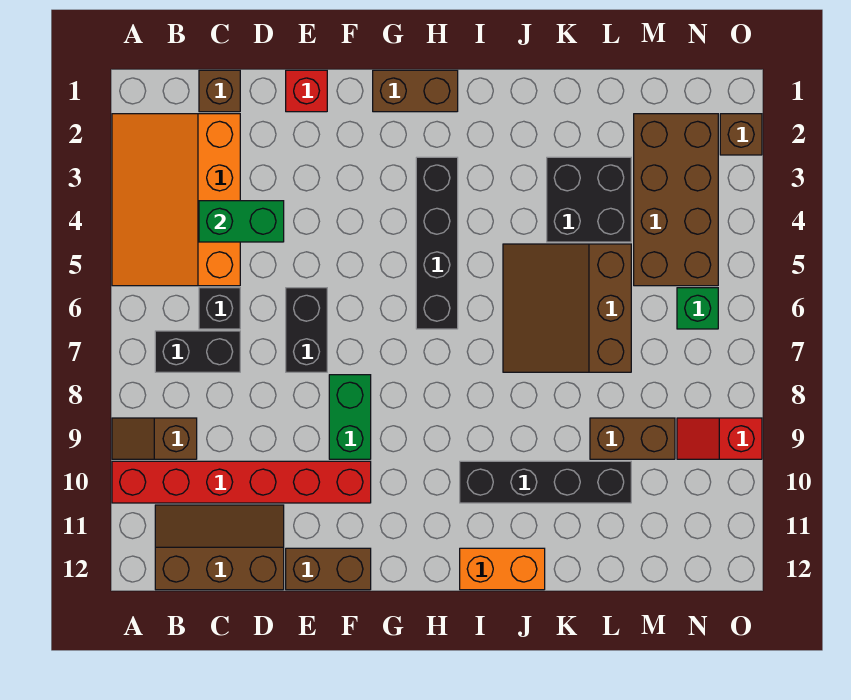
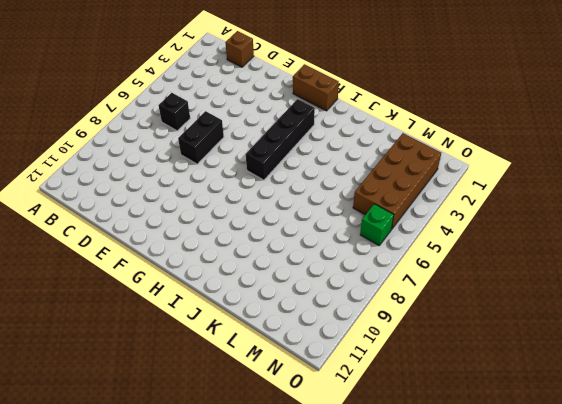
none -> orange 3x4 slope [112,114,240,286]
none -> brown 1x2 slope [112,418,197,459]
none -> red 1x6 brick [112,461,371,503]

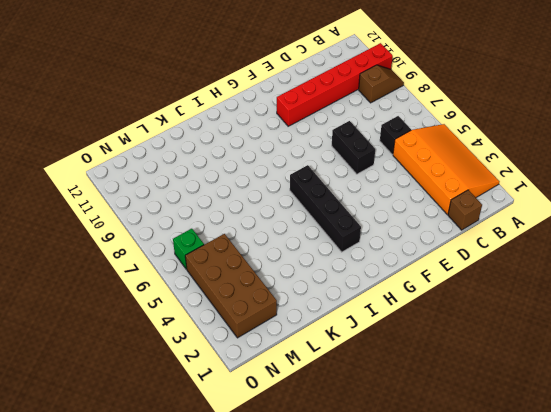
none -> black 1x2 brick [155,331,240,372]
none -> brown 2x3 slope [155,505,284,590]
none -> red 1x1 brick [286,70,327,112]

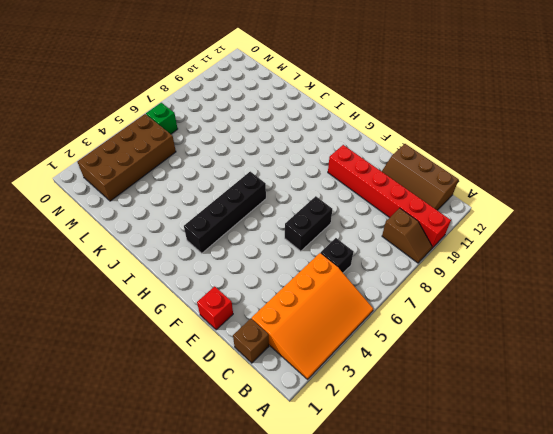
none -> black 1x2 brick [155,331,240,372]
none -> brown 1x2 brick [286,548,371,590]
none -> green 1x2 brick [329,375,371,459]

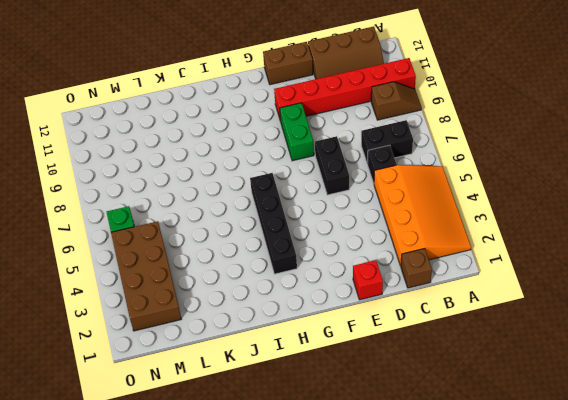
none -> brown 1x2 brick [373,70,458,112]
none -> black 1x4 brick [460,461,631,503]
none -> orange 1x2 brick [460,548,545,590]

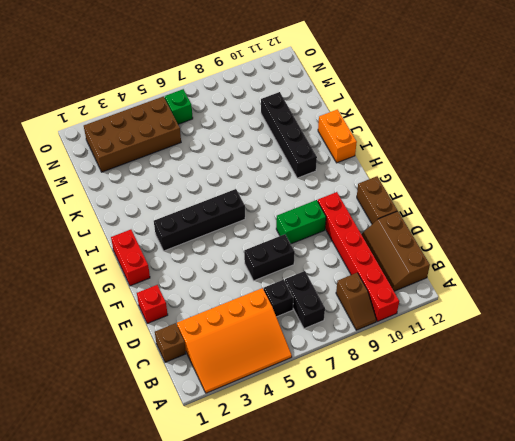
red 1x2 brick [111,230,150,286] -> brown 1x2 brick [373,70,458,112]
none -> brown 3x3 slope [503,244,631,372]
none -> black 2x2 brick [547,157,631,242]
none -> brown 1x2 brick [590,418,675,459]

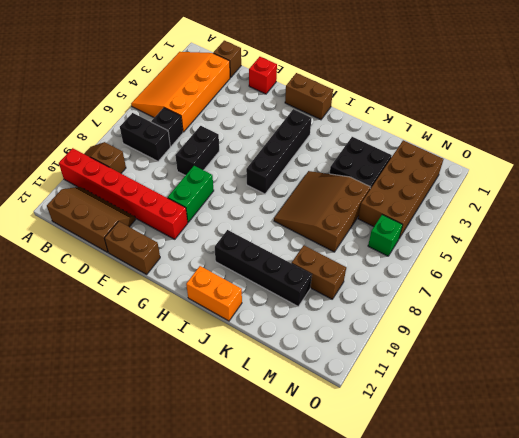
none -> red 1x2 slope [677,418,762,459]
none -> brown 1x1 brick [720,114,762,155]
none -> green 1x2 brick [199,201,284,242]

